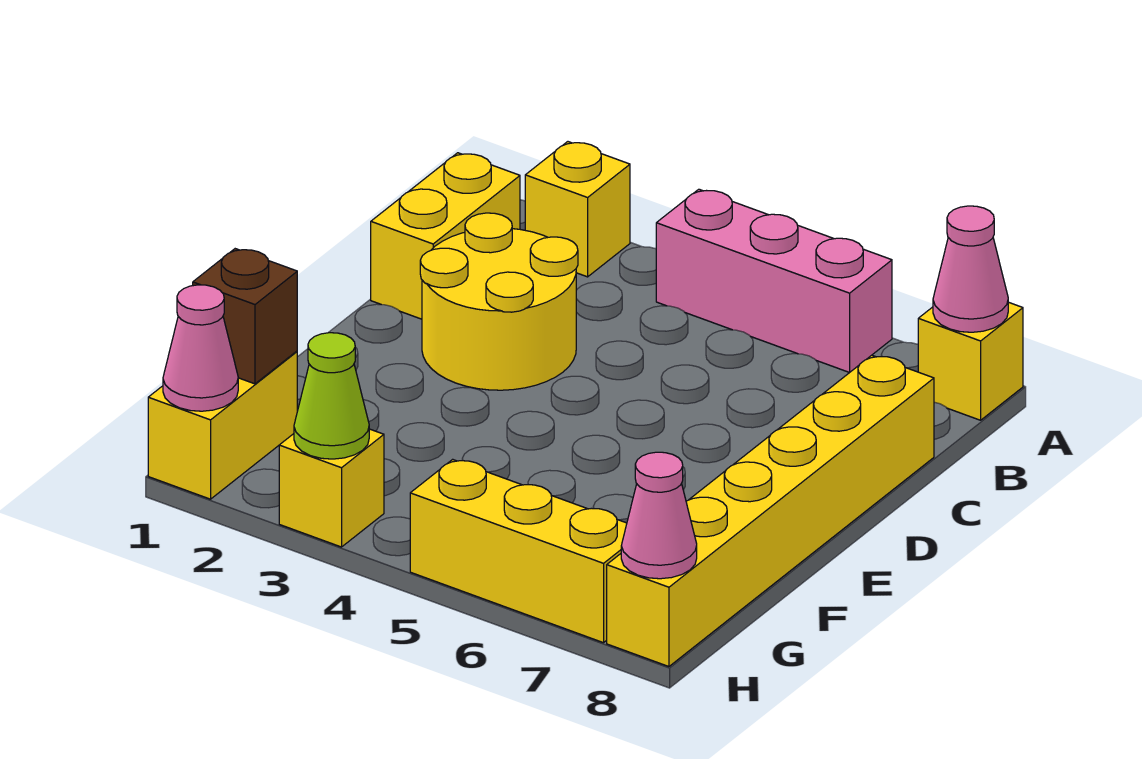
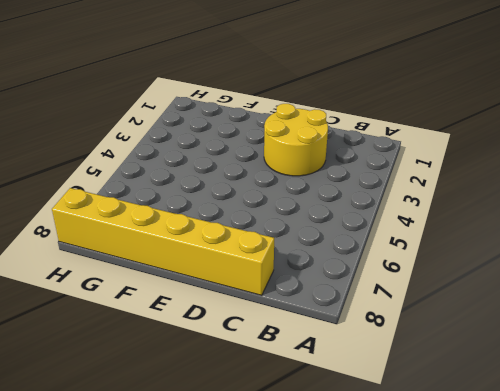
none -> yellow 1x1 brick [525,142,630,277]
none -> pink 1x3 brick [656,189,892,373]
none -> yellow 1x1 brick [918,302,1023,420]

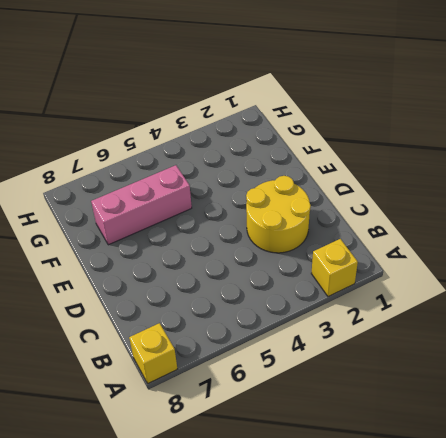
pink 1x3 brick [91,165,192,245] -> pink 1x3 brick moved to [656,189,892,373]
none -> yellow 1x2 brick [371,153,520,319]
none -> yellow 1x6 brick [607,355,934,667]
none -> yellow 1x2 brick [148,351,297,499]

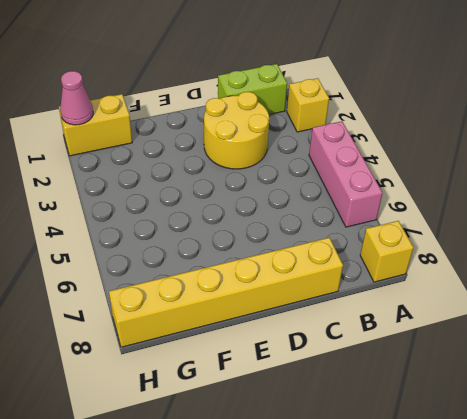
lime 1x2 brick [218,64,287,114] -> yellow 1x2 brick [371,153,520,319]
none -> yellow 1x1 brick [279,429,384,547]
none -> yellow 1x3 brick [410,459,627,643]
none -> pink 1x1 cone [933,206,1008,332]

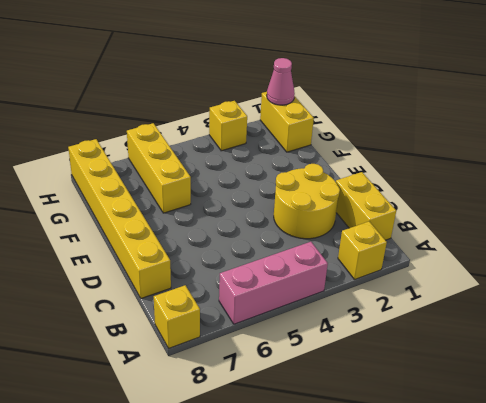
yellow 1x3 brick [127,123,191,213] -> yellow 1x3 brick turned to [410,459,627,643]
none -> pink 1x1 cone [933,206,1008,332]
none -> brown 1x1 brick [193,249,297,384]
none -> lime 1x1 cone [294,333,369,459]

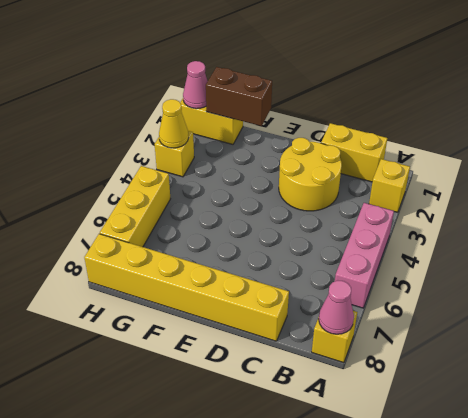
brown 1x2 brick [206,67,272,126] -> brown 1x1 brick [193,249,297,384]
yellow 1x1 cone [159,99,188,148] -> lime 1x1 cone [294,333,369,459]
none -> pink 1x1 cone [621,452,697,579]

